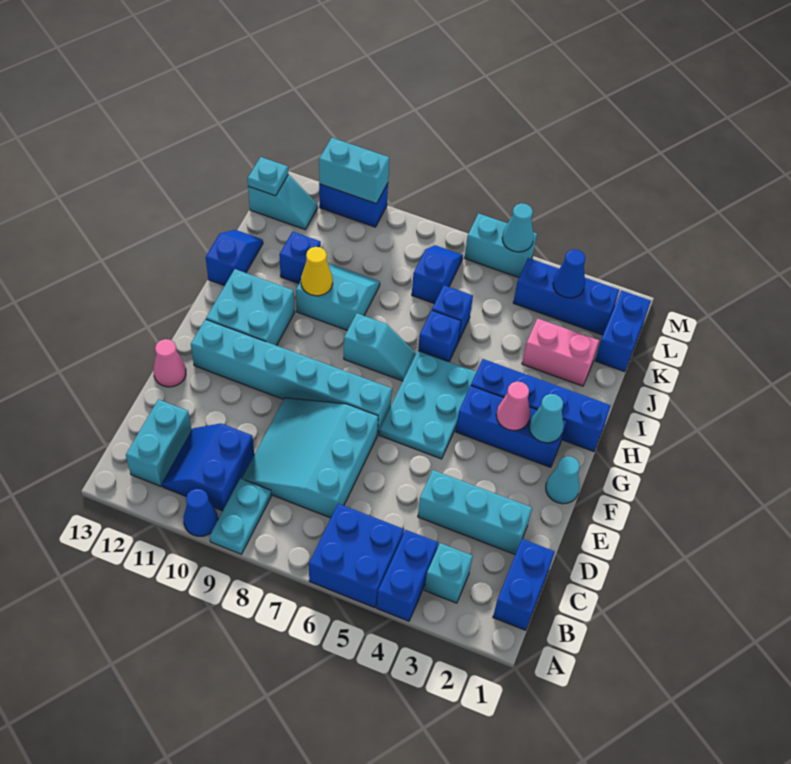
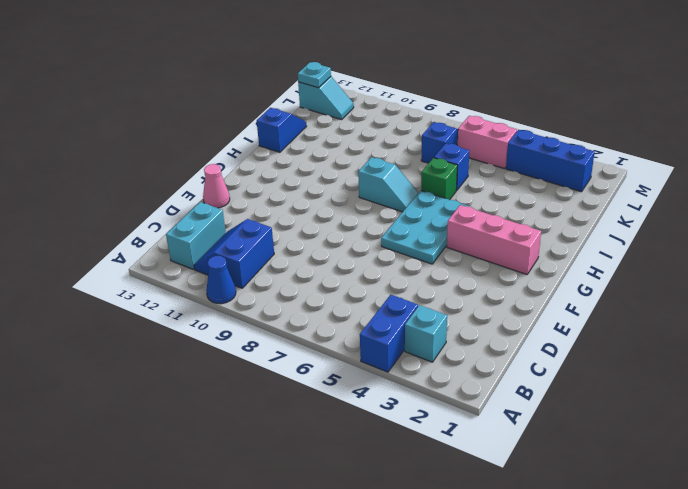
pink 1x3 brick [447,205,541,275] -> blue 1x3 brick [456,386,567,467]
green 1x1 brick [421,158,458,200] -> blue 1x1 brick [418,310,461,362]
pink 1x2 brick [457,116,517,169] -> pink 1x2 brick moved to [522,318,599,386]
none -> blue 2x2 brick [309,504,404,608]
none -> cyan 1x2 plate [209,478,271,554]
none -> blue 1x2 brick [493,539,555,630]
none -> cyan 3x3 slope [242,398,378,518]

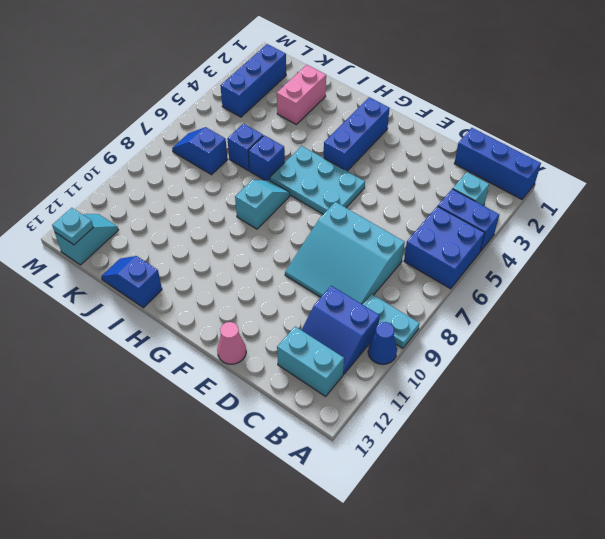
blue 1x3 brick [454,128,541,199] -> blue 1x2 brick [493,539,555,630]
none -> cyan 1x3 brick [418,470,532,555]
none -> cyan 1x1 cone [546,456,580,504]
none -> cyan 1x6 brick [191,319,392,435]
none -> cyan 2x2 brick [206,269,295,345]

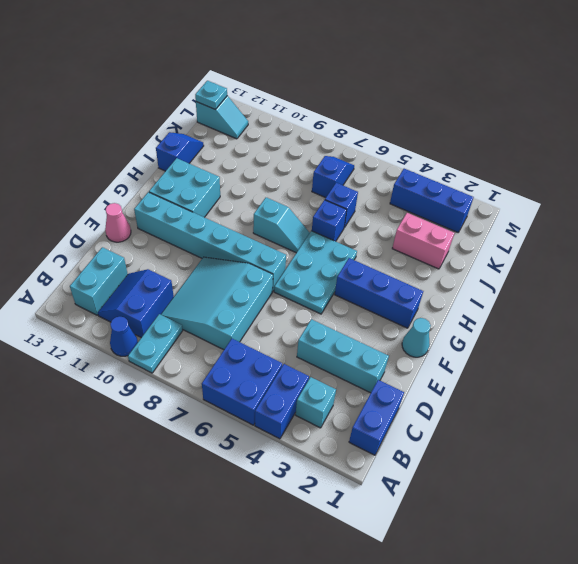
none -> blue 1x4 brick [471,359,611,452]
none -> cyan 2x2 slope [296,263,380,330]
none -> blue 1x1 brick [279,232,321,284]
none -> blue 1x2 brick [595,290,651,372]

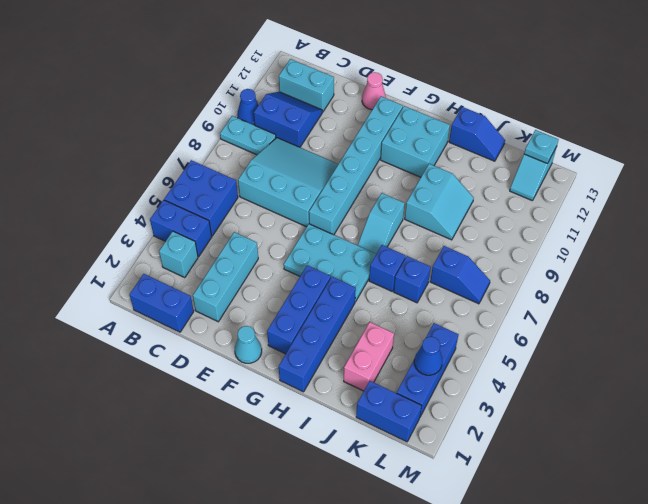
none -> blue 1x1 brick [279,232,321,284]
none -> cyan 1x2 brick [465,214,537,277]
none -> blue 1x2 brick [319,183,388,227]
none -> cyan 1x1 cone [529,394,564,443]

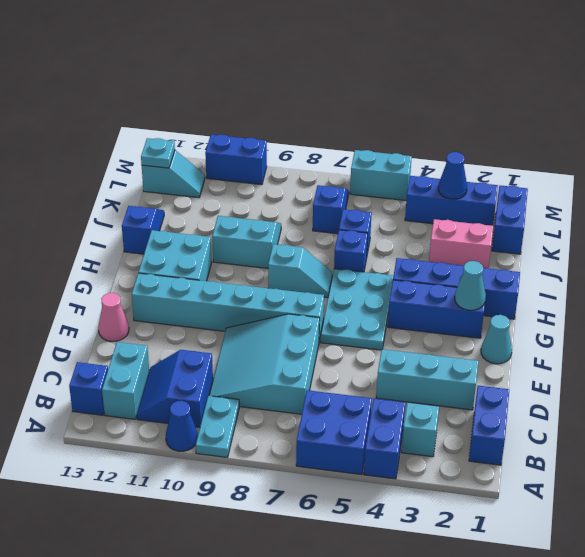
blue 1x1 brick [69,362,108,415] -> blue 1x1 brick moved to [279,232,321,284]
none -> pink 1x1 cone [496,381,530,430]
none -> yellow 1x1 cone [301,247,333,296]
none -> cyan 1x1 cone [502,203,534,252]
none -> cyan 1x2 brick [319,138,389,204]

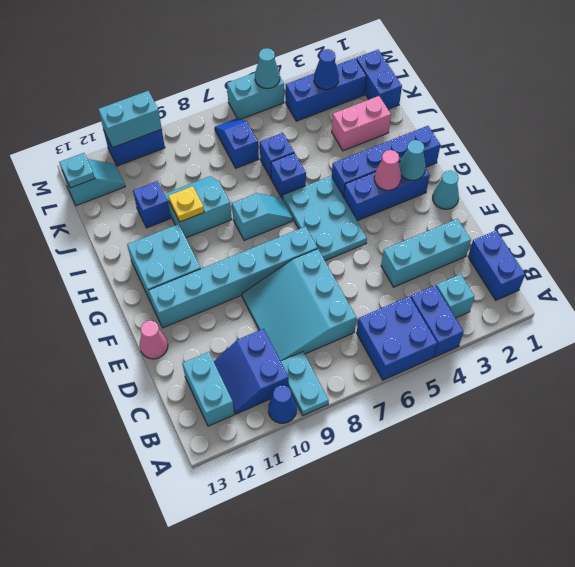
yellow 1x1 plate [168,186,204,222] -> yellow 1x1 cone [301,247,333,296]
none -> blue 1x2 slope [206,230,263,286]

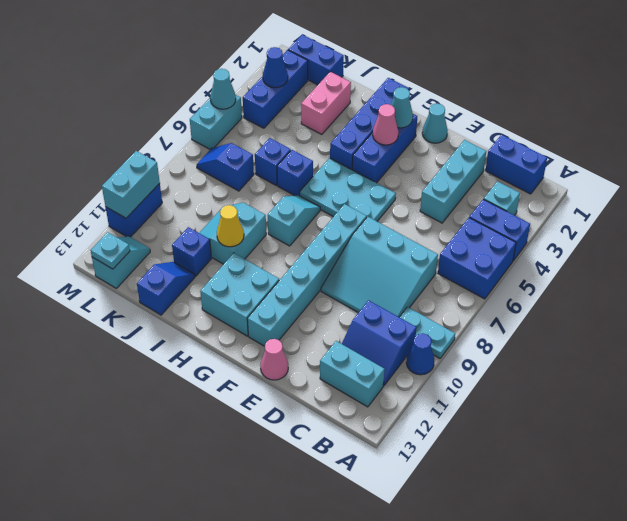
blue 1x2 slope [137,262,195,315] -> blue 1x2 slope turned to [206,230,263,286]

